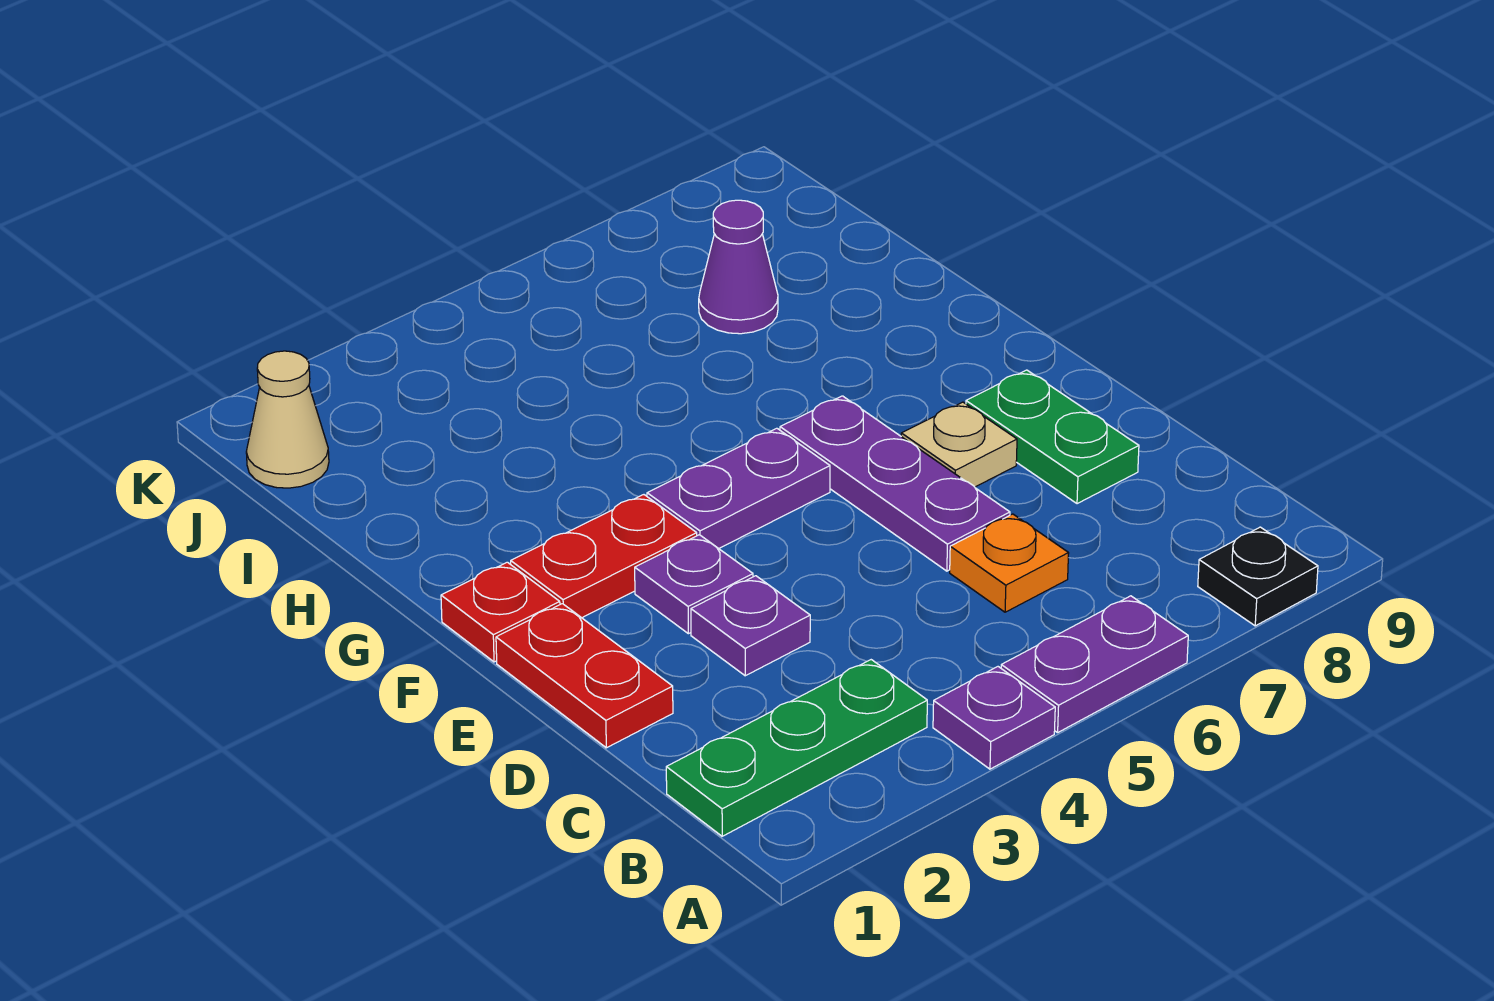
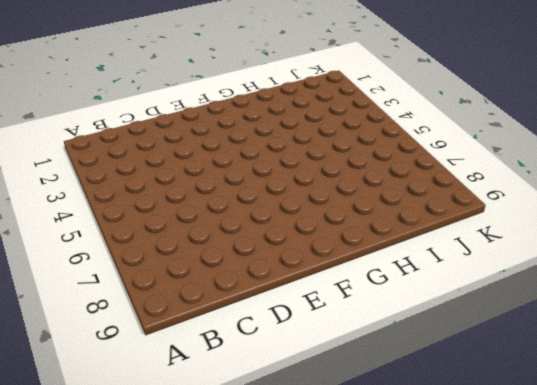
none -> purple 1x1 plate [933,667,1055,769]
none -> purple 1x2 plate [1001,596,1188,733]
none -> black 1x1 plate [1198,527,1318,626]

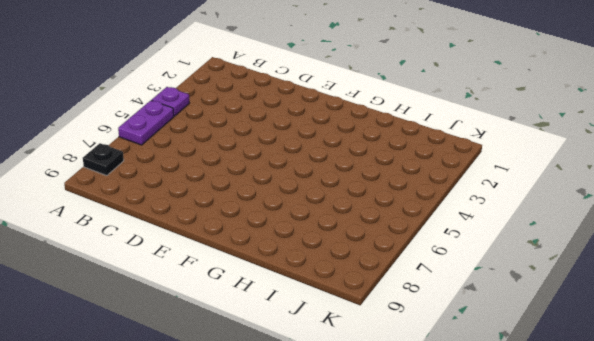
none -> green 1x3 plate [666,660,927,836]
none -> orange 1x1 plate [950,514,1069,612]
none -> red 1x2 plate [496,604,673,748]

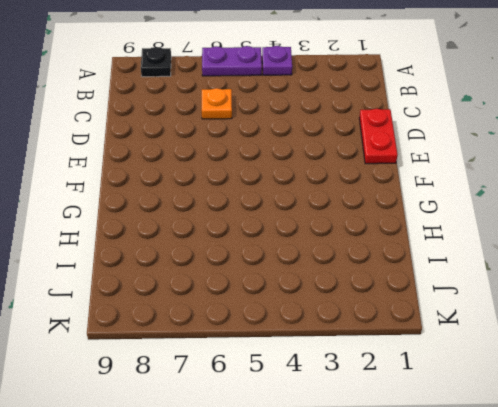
none -> green 1x3 plate [666,660,927,836]
none -> purple 1x1 plate [691,576,810,676]
none -> purple 1x3 plate [780,396,1010,571]

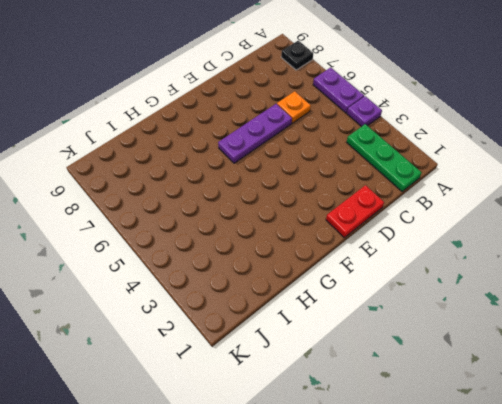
none -> purple 1x1 plate [691,576,810,676]
none -> green 1x2 plate [966,370,1139,504]
none -> purple 1x1 plate [635,535,753,634]

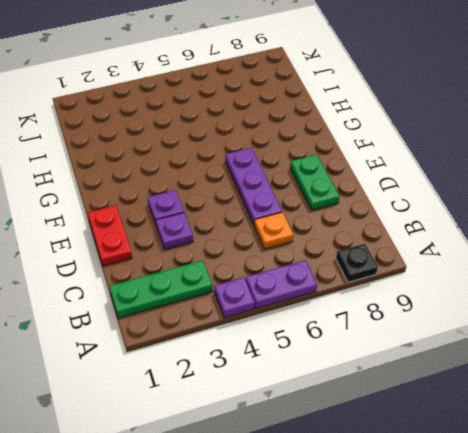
none -> tan 1x1 plate [901,402,1017,487]
none -> red 1x1 plate [441,562,560,662]
none -> red 1x2 plate [511,495,697,618]

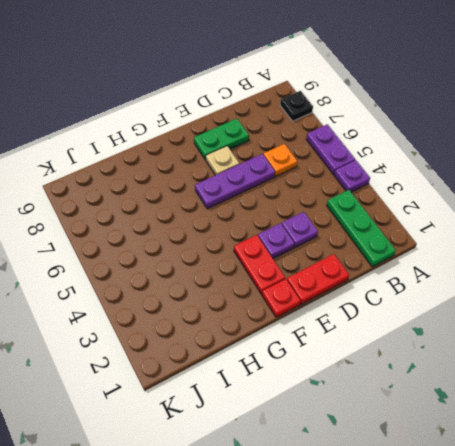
none -> purple 1x2 plate [647,428,830,548]
none -> purple 1x1 cone [699,200,778,334]
none -> tan 1x1 cone [246,351,329,488]

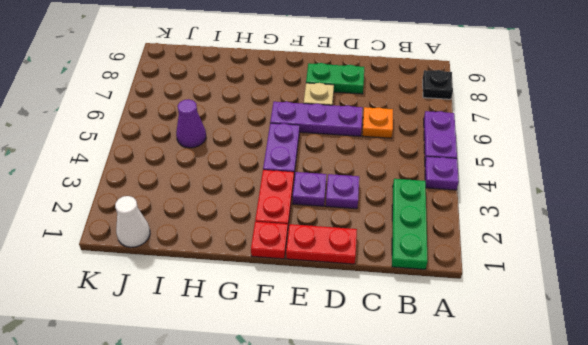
purple 1x1 cone [176,99,206,148] -> purple 1x1 cone moved to [699,200,778,334]
white 1x1 cone [115,196,150,247] -> tan 1x1 cone [246,351,329,488]

